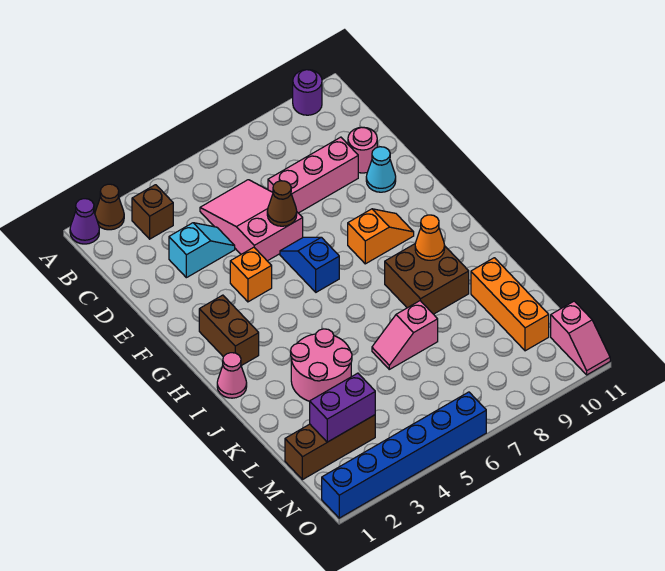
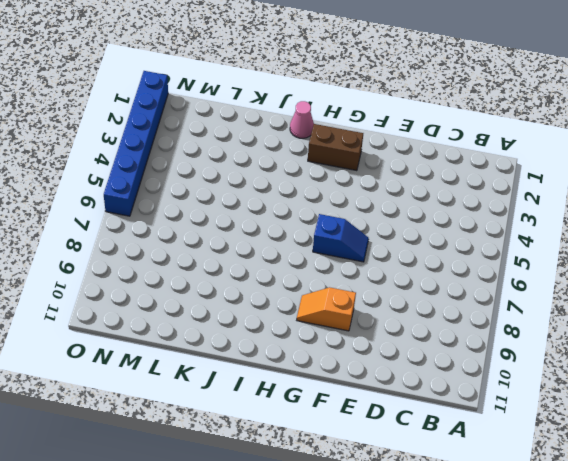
orange 1x2 slope [297,287,356,331] -> orange 1x2 slope turned to [348,209,414,264]
none -> purple 1x1 cone [70,199,99,244]
none -> brown 1x1 cone [95,184,124,230]
none -> purple 1x1 round brick [293,70,322,115]

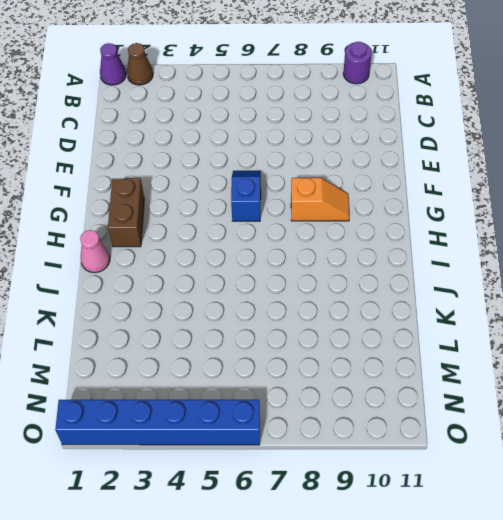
none -> brown 1x1 brick [132,185,173,239]
none -> pink 2x3 slope [200,180,303,261]
none -> cyan 1x2 slope [169,223,235,278]

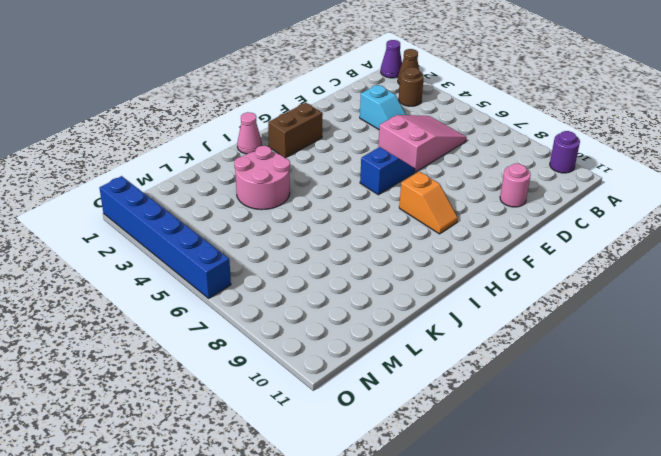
brown 1x1 round brick [399,67,424,106] -> brown 1x1 brick [132,185,173,239]
none -> pink 1x3 brick [268,137,358,213]
none -> cyan 1x1 cone [366,147,396,192]
none -> orange 1x1 brick [230,247,272,302]

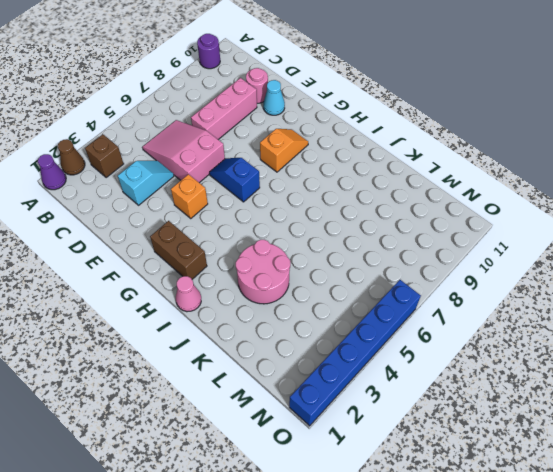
none -> brown 2x2 brick [385,244,469,314]
none -> pink 1x2 slope [372,301,438,369]
none -> orange 1x3 brick [471,258,549,351]

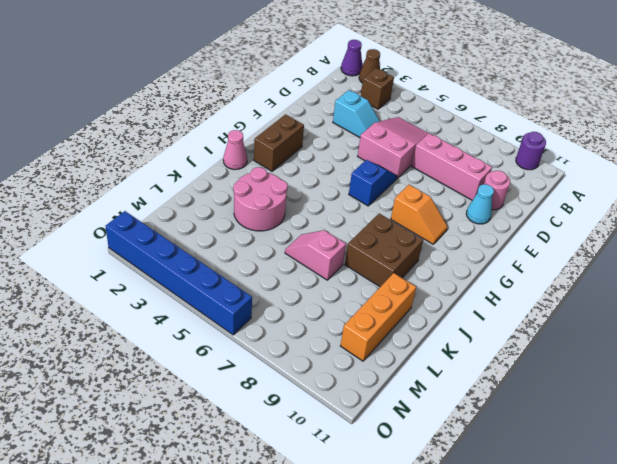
none -> orange 1x1 brick [230,247,272,302]
none -> brown 1x3 brick [285,415,375,480]
none -> pink 1x2 slope [551,301,610,375]

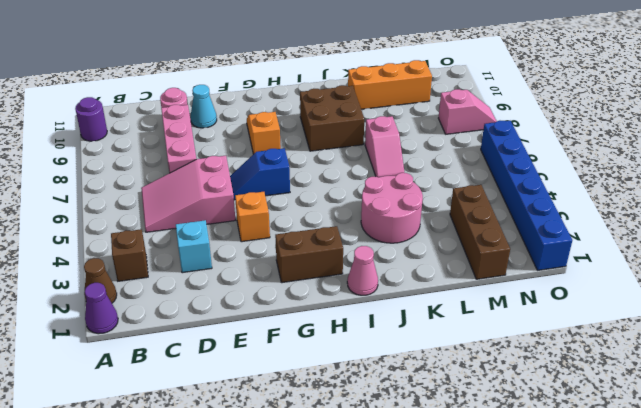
pink 1x2 slope [438,89,497,134] -> pink 1x2 slope moved to [551,301,610,375]
none -> brown 1x1 cone [267,181,297,226]
none -> orange 1x1 cone [415,215,445,260]
none -> purple 1x2 brick [310,373,375,442]

